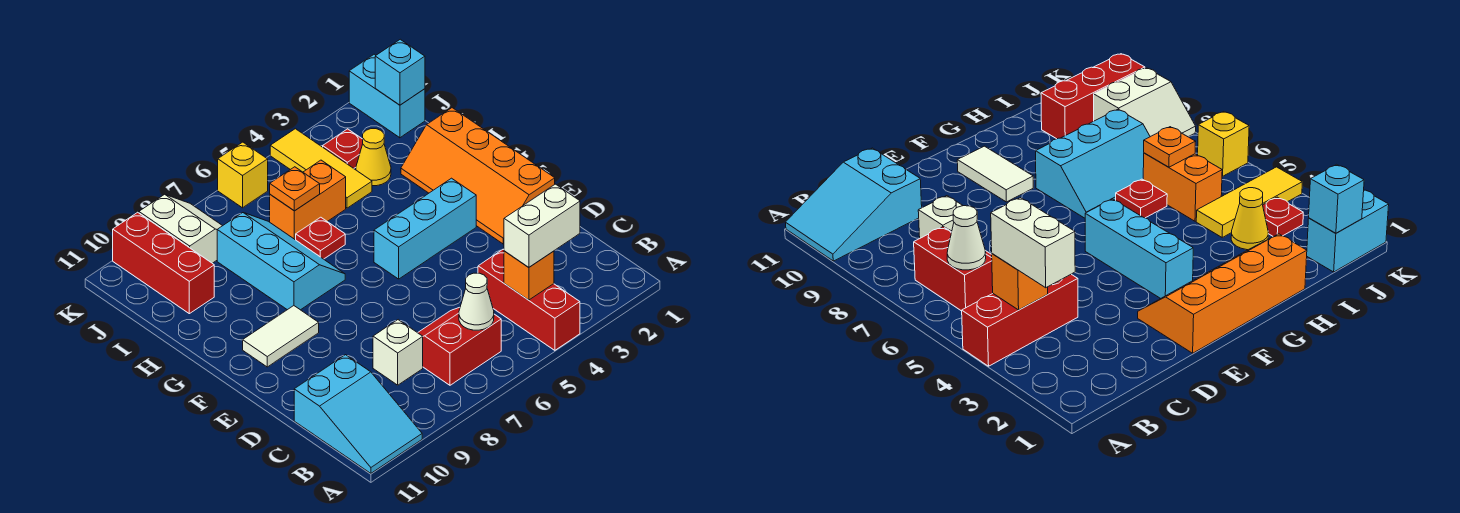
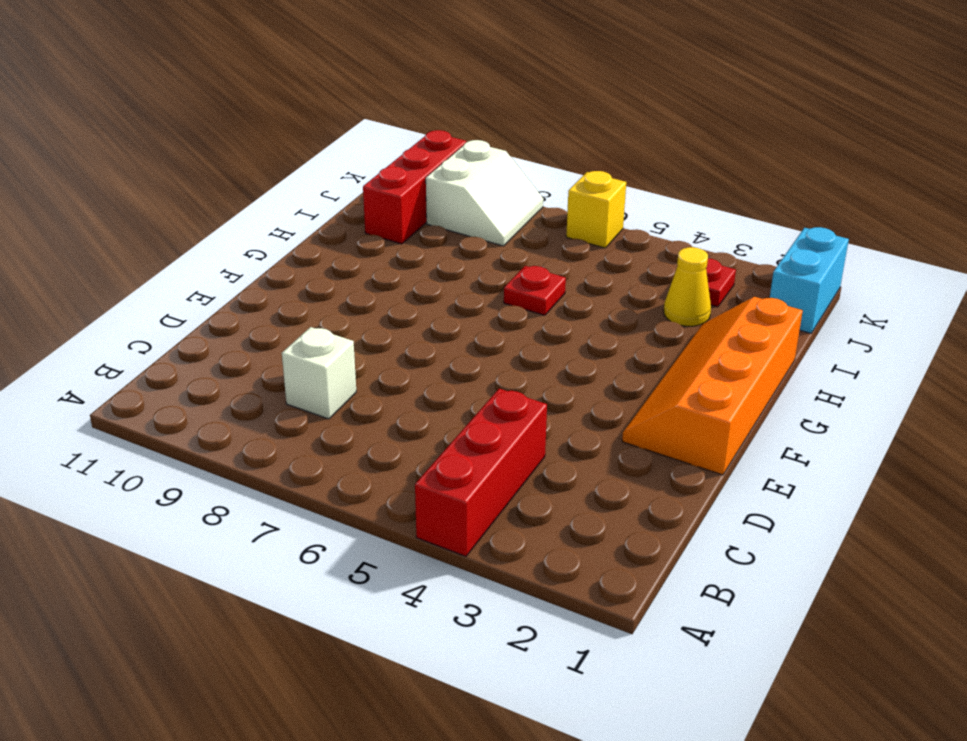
none -> cyan 2x3 slope [294,355,422,473]
none -> red 2x2 slope [418,307,501,385]
none -> cyan 1x3 brick [374,178,476,279]

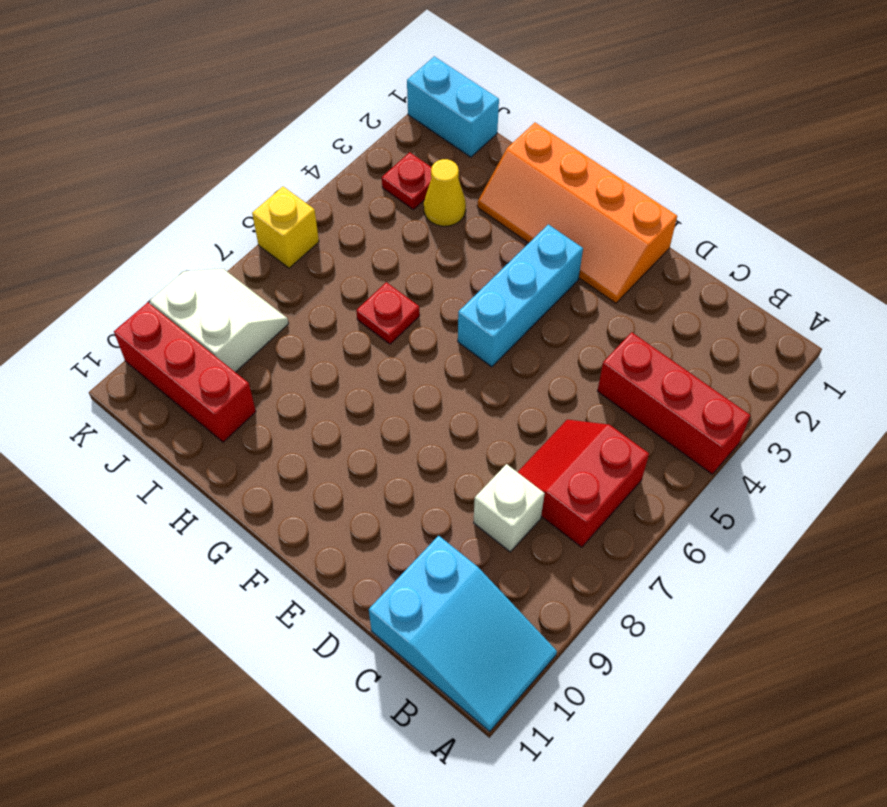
none -> white 1x2 tile [243,306,319,367]
none -> cyan 2x3 slope [217,213,345,310]
none -> yellow 1x3 tile [270,129,372,208]

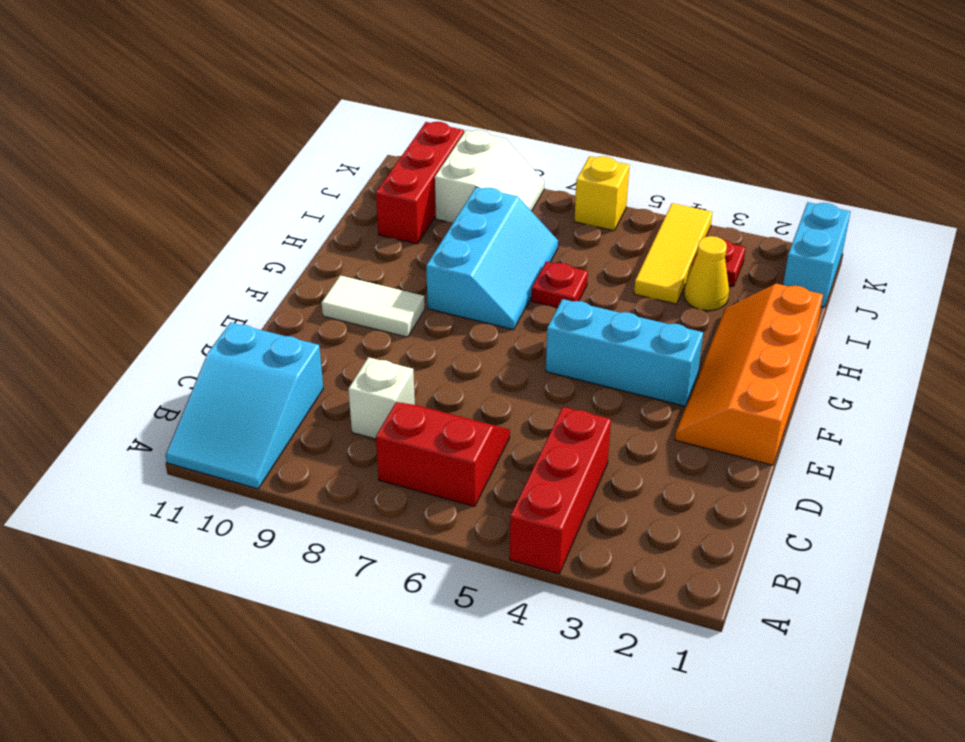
none -> orange 1x2 brick [270,160,346,240]
none -> orange 1x1 brick [504,251,554,300]
none -> white 1x1 cone [459,273,494,330]

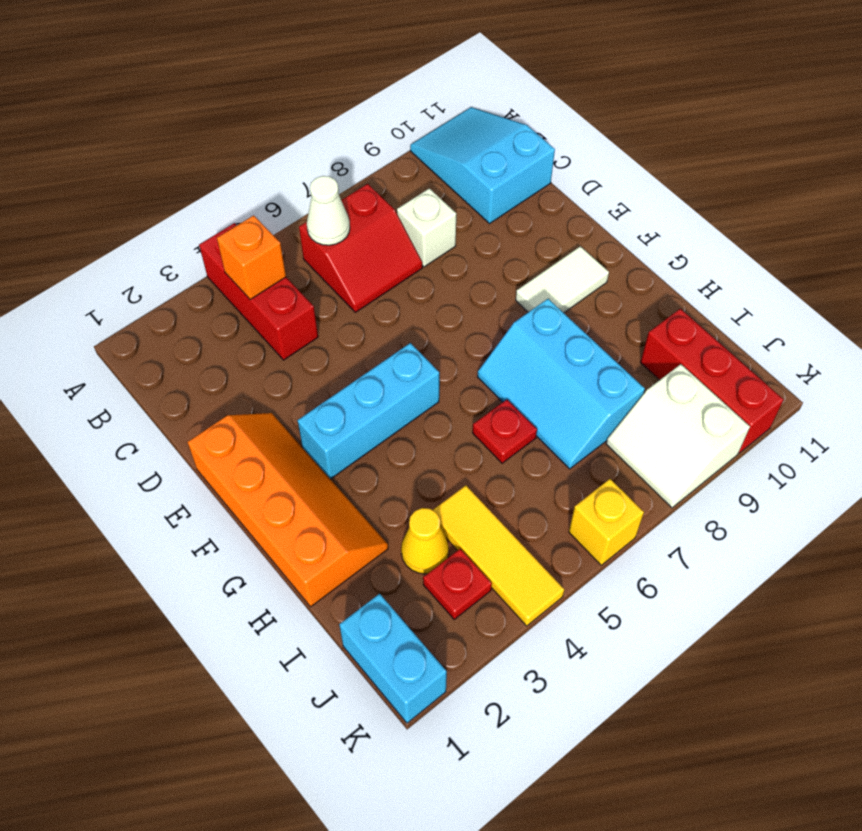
none -> orange 1x2 brick [270,160,346,240]
none -> orange 1x1 plate [270,167,320,211]
none -> cyan 1x1 brick [375,39,425,105]

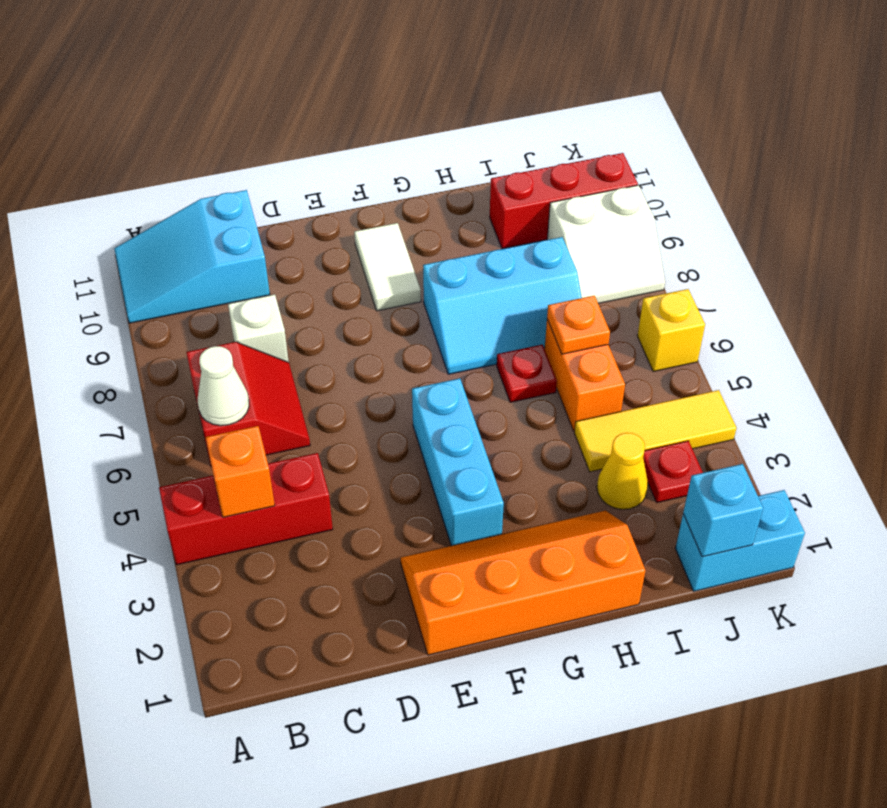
none -> white 1x2 brick [504,184,580,267]

